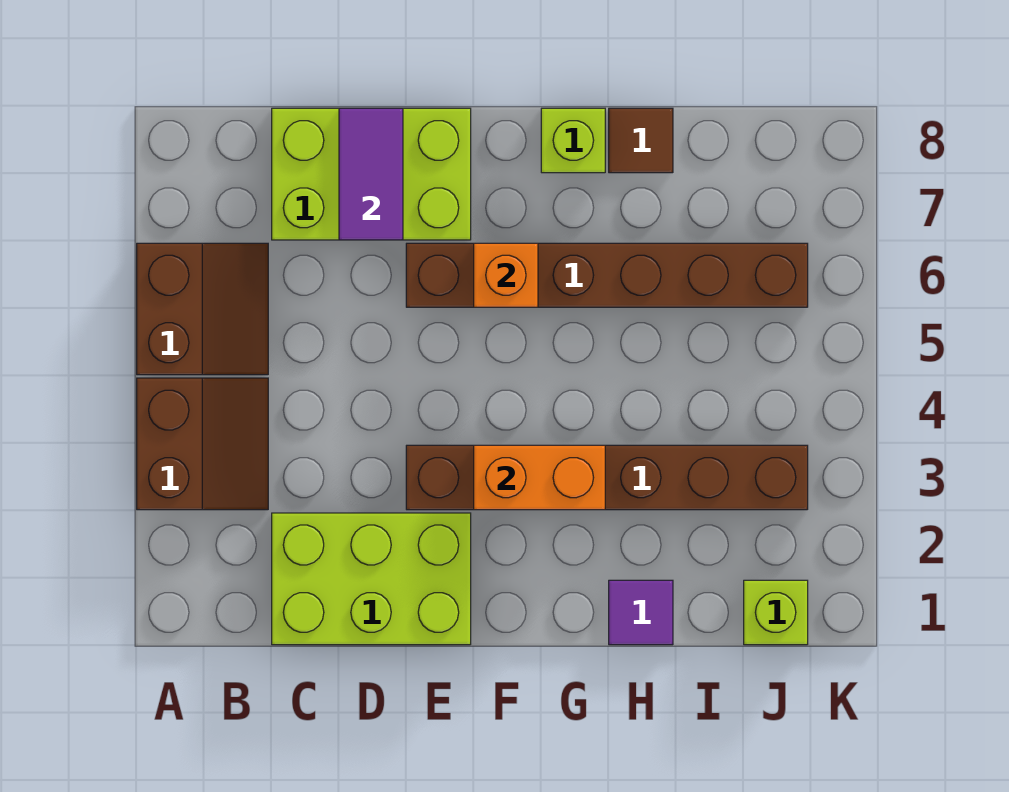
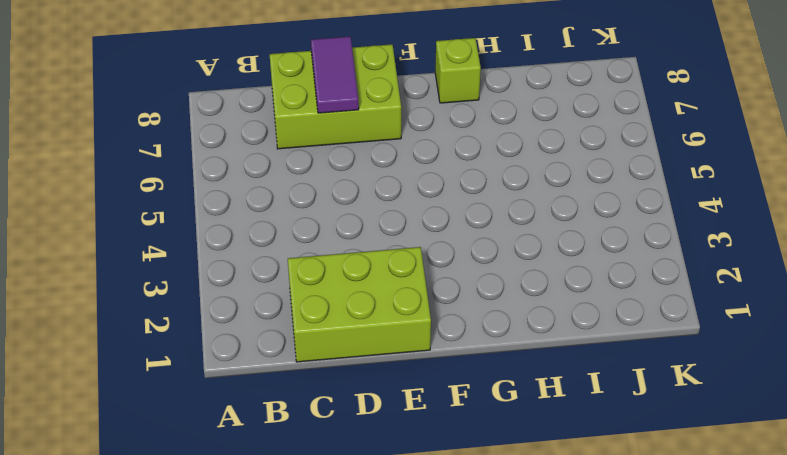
none -> brown 2x2 slope [137,378,268,510]
none -> brown 2x2 slope [137,243,268,375]
none -> brown 1x6 brick [406,445,808,510]

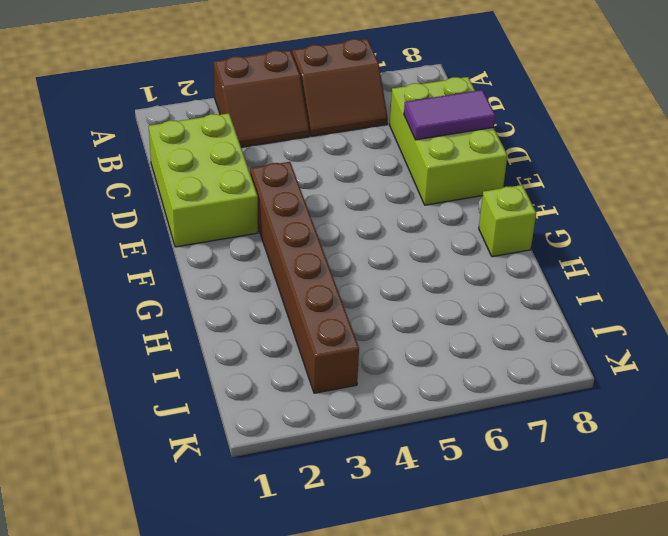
none -> brown 1x6 brick [406,243,808,307]
none -> purple 1x1 tile [609,580,673,645]
none -> brown 1x1 tile [609,108,673,173]

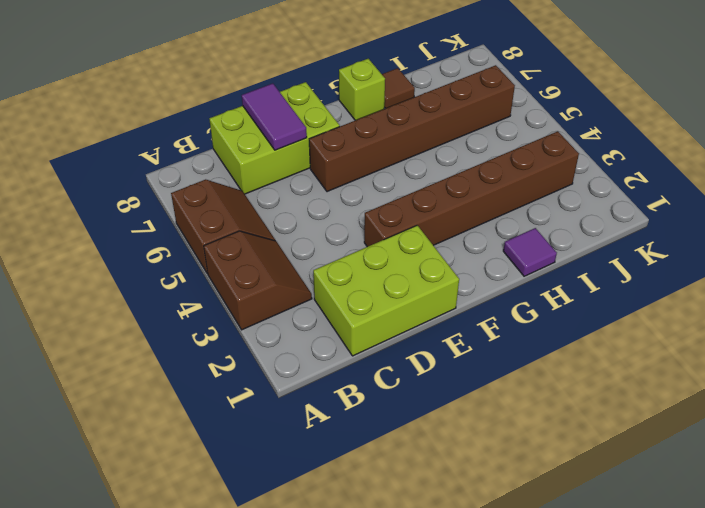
none -> lime 1x1 brick [744,580,808,645]
none -> orange 1x2 brick [474,445,605,510]
none -> orange 1x1 brick [474,243,538,307]

